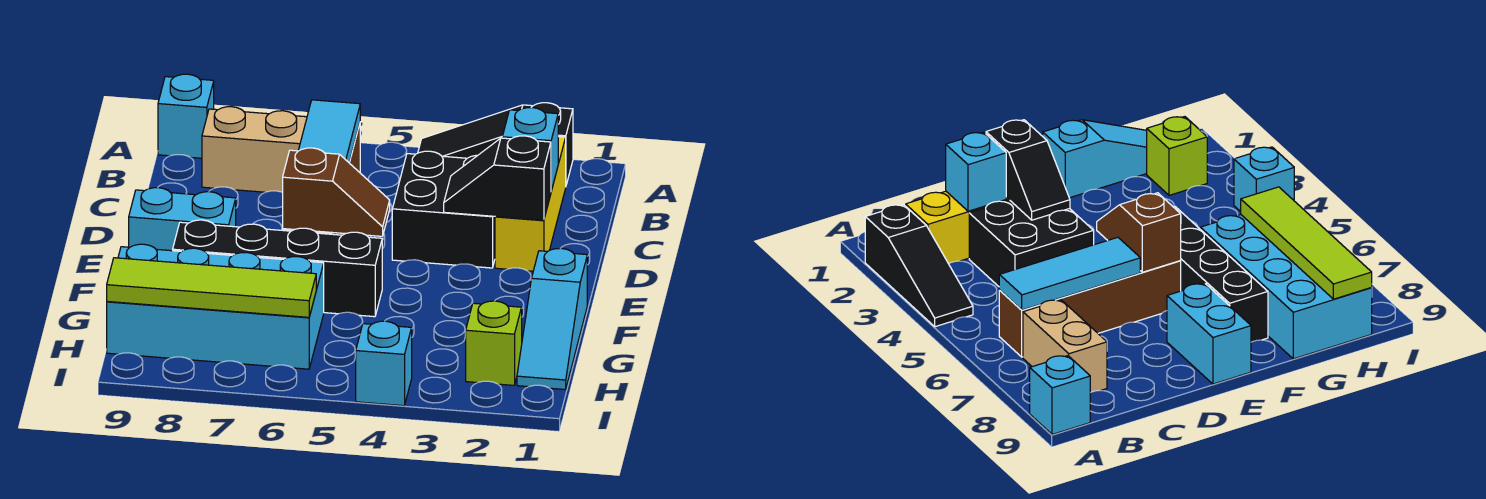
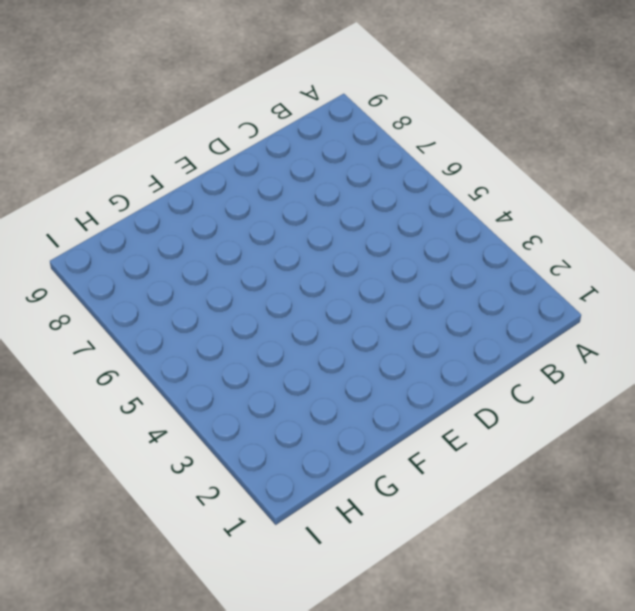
none -> black 1x3 slope [418,103,573,185]
none -> cyan 1x1 brick [158,74,214,158]
none -> yellow 1x3 brick [495,137,566,271]

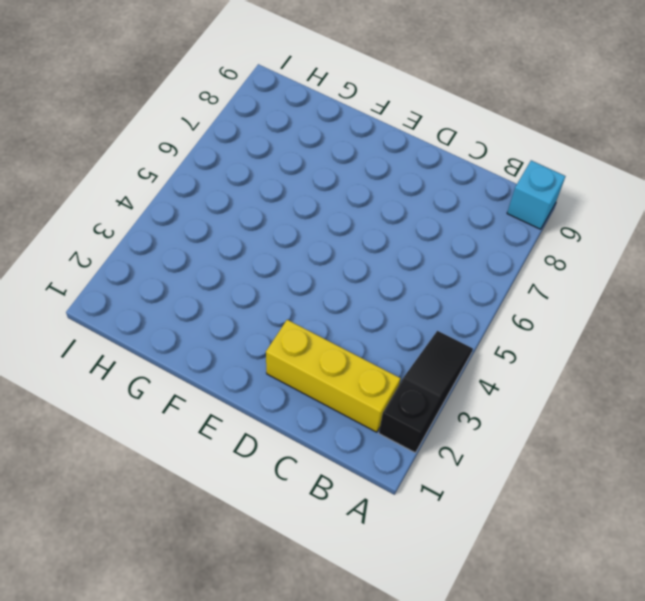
none -> brown 1x4 brick [999,261,1181,357]
none -> tan 1x2 brick [202,107,307,192]
none -> black 2x2 brick [392,151,495,268]

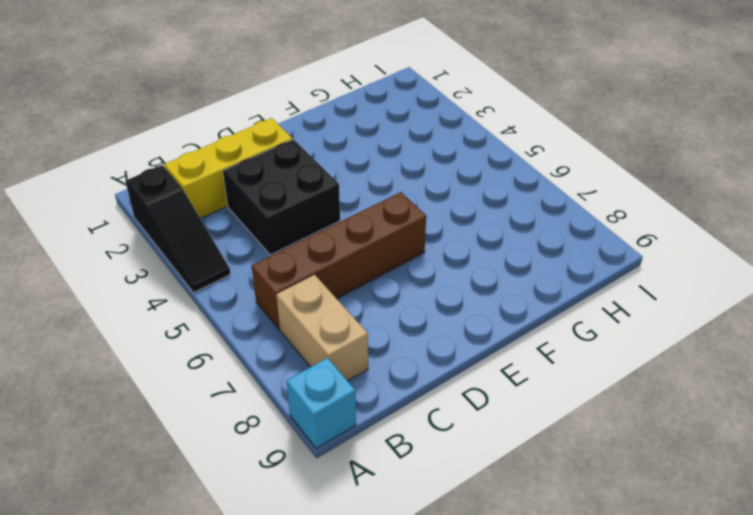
none -> cyan 1x2 brick [129,188,236,251]
none -> cyan 1x3 slope [517,248,587,390]
none -> black 1x4 brick [173,220,382,317]

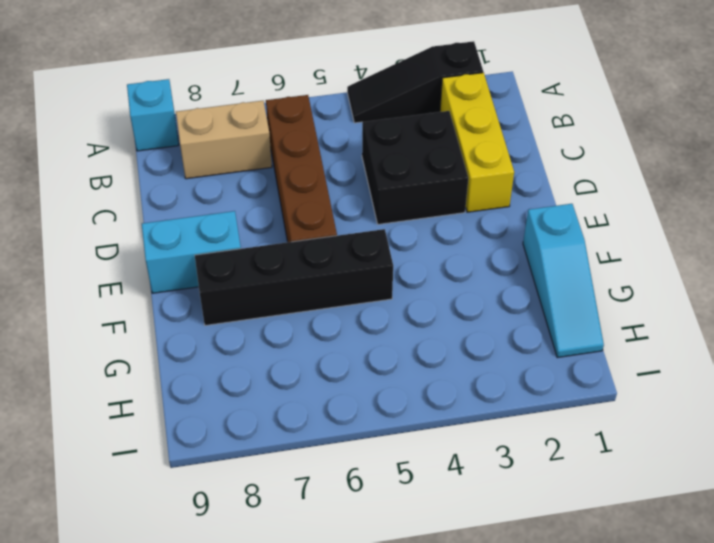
none -> cyan 2x4 brick [107,244,324,369]
none -> lime 1x1 brick [466,301,522,385]
none -> cyan 1x1 brick [356,321,412,406]

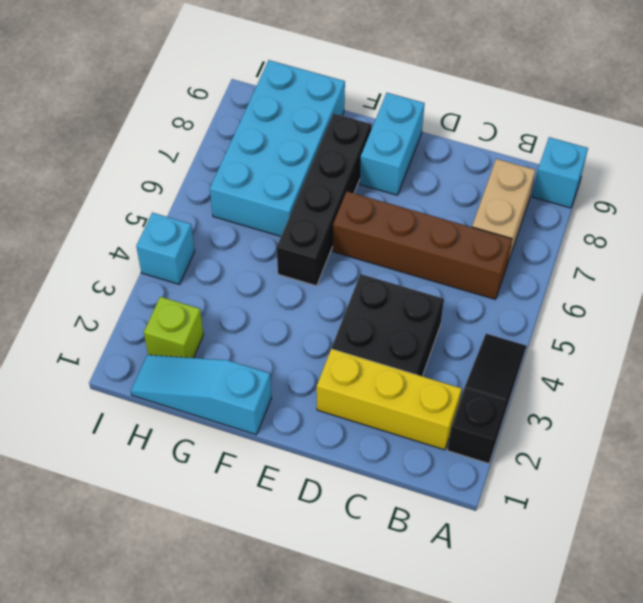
none -> cyan 1x3 tile [298,100,360,163]
none -> cyan 1x1 brick [502,108,558,191]
none -> black 1x2 slope [444,136,551,220]

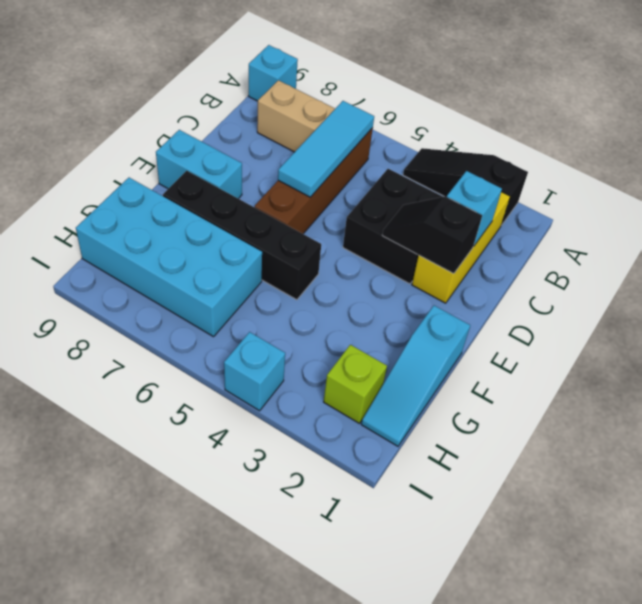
none -> brown 1x2 slope [283,148,390,236]
none -> lime 1x4 tile [107,258,316,317]

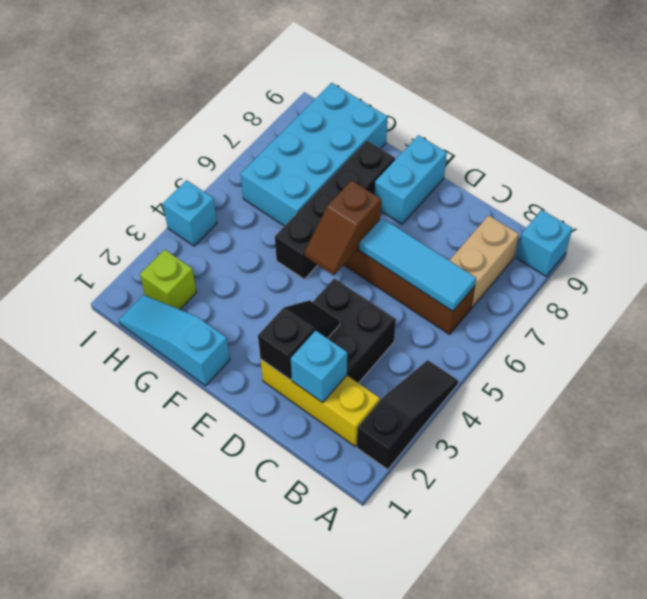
none -> lime 1x4 tile [107,258,316,317]

